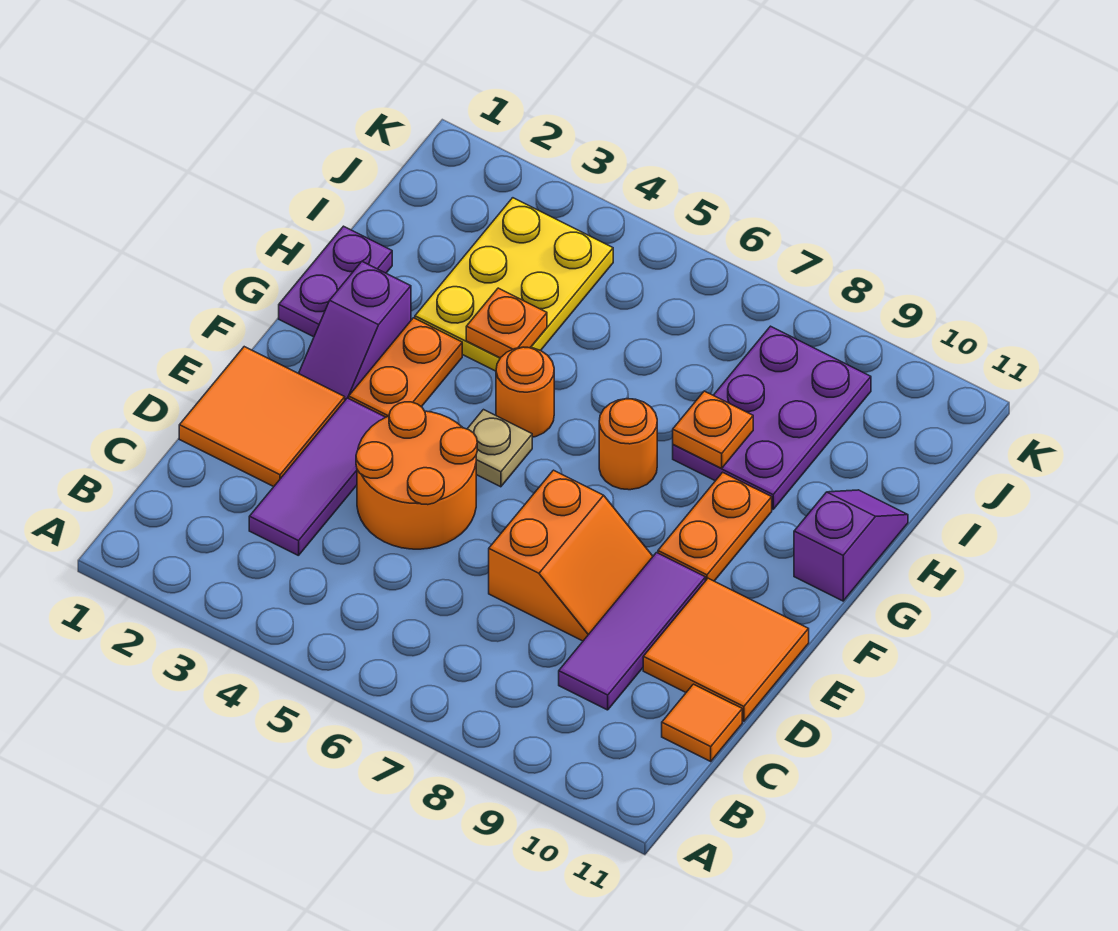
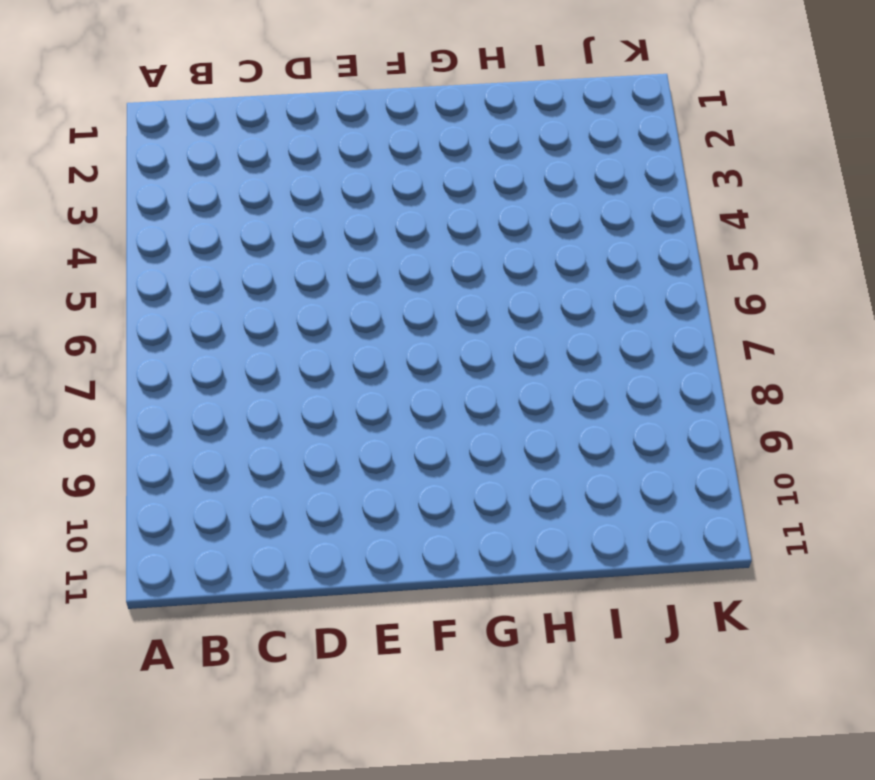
none -> purple 1x3 tile [249,398,386,556]
none -> purple 1x3 tile [559,553,705,710]
none -> orange 1x1 tile [662,684,742,761]

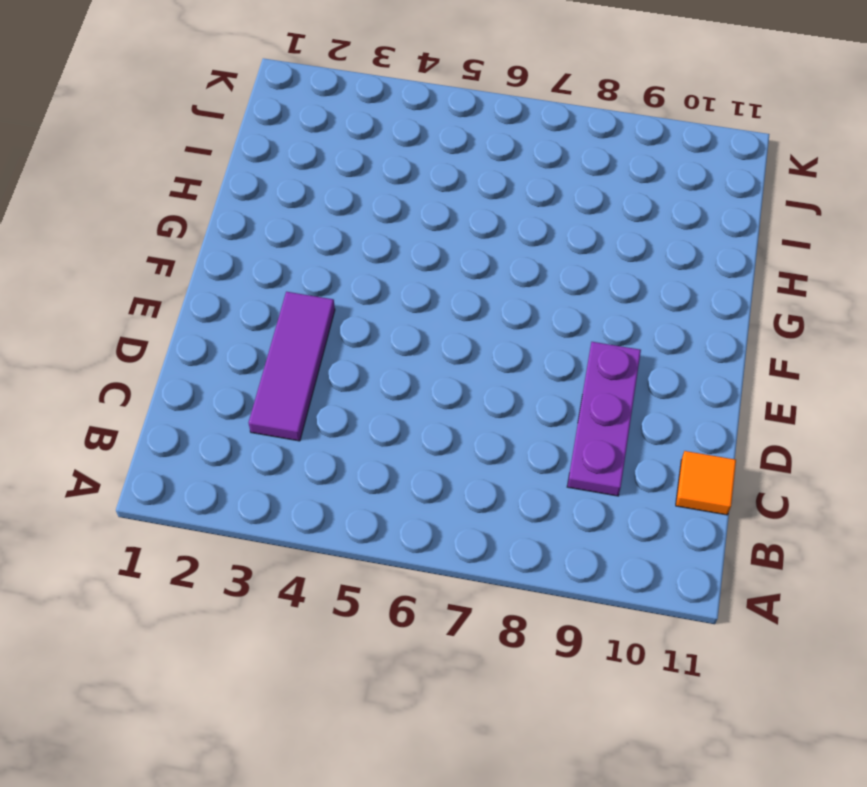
purple 1x3 plate [567,342,641,496] -> purple 1x3 tile [559,553,705,710]
none -> orange 2x2 tile [179,347,345,487]
none -> orange 2x2 round brick [356,402,477,549]
none -> orange 2x2 slope [489,470,653,641]

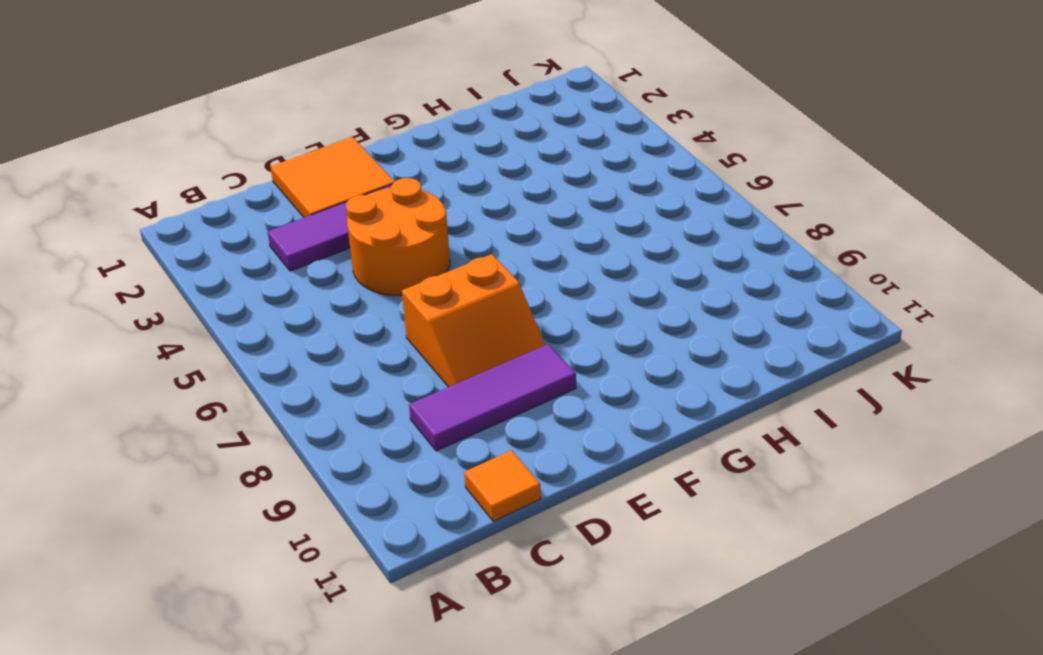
none -> orange 2x2 tile [643,578,809,721]
none -> purple 1x2 slope [299,262,411,400]
none -> orange 1x2 plate [349,318,462,417]

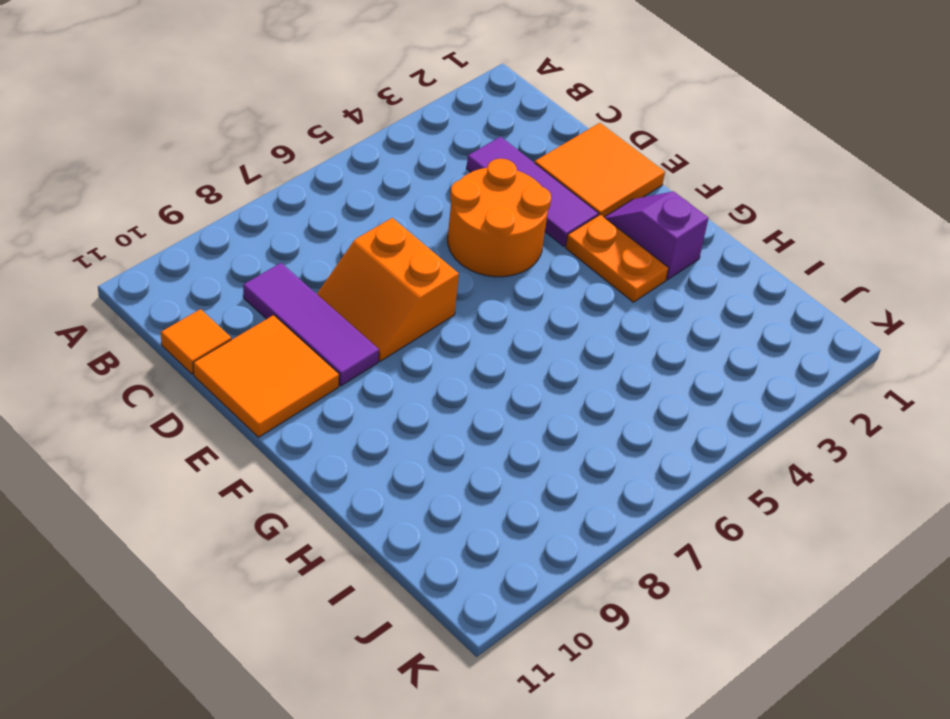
none -> tan 1x1 plate [468,410,532,487]
none -> orange 1x2 plate [658,472,772,581]
none -> purple 1x2 plate [279,226,392,337]

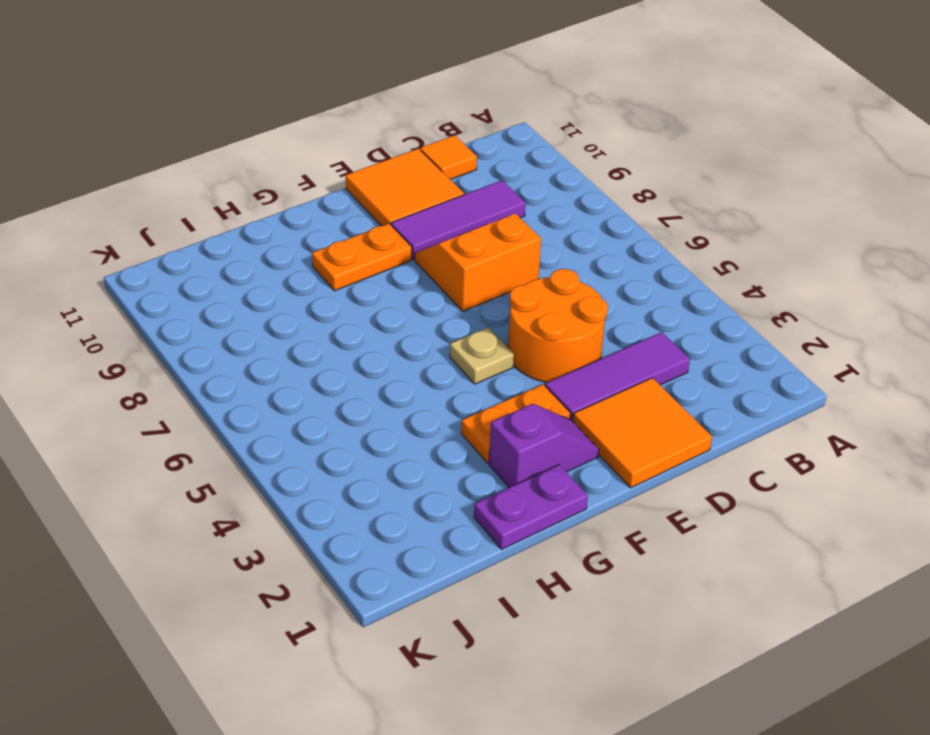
none -> orange 1x1 round brick [496,347,554,437]
none -> orange 1x1 round brick [599,399,657,490]
none -> purple 1x2 slope [794,490,908,601]

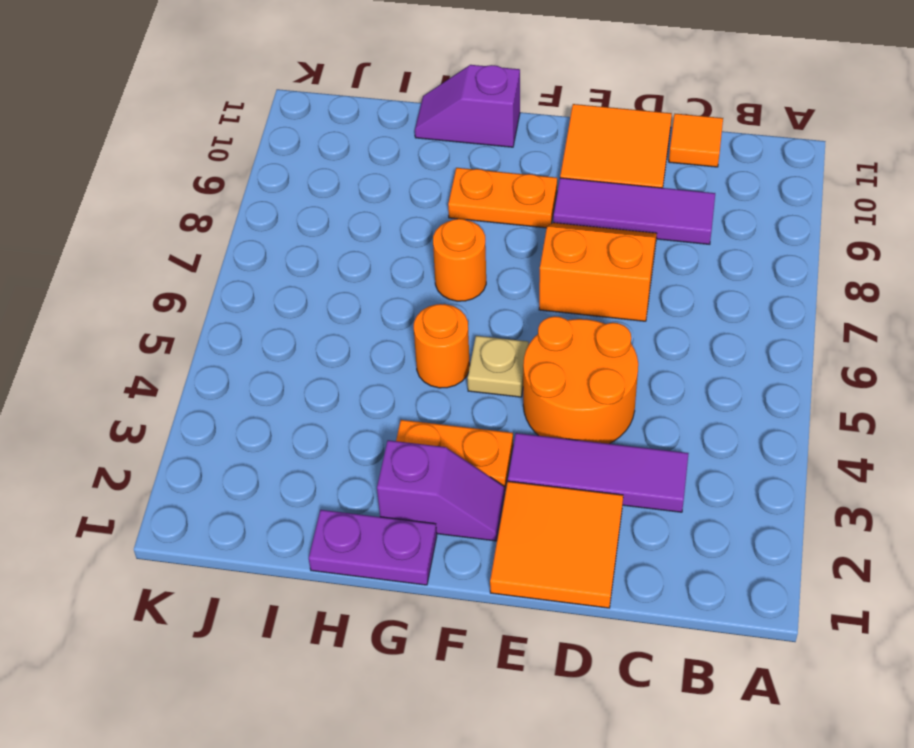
none -> yellow 2x3 plate [415,198,613,371]
none -> purple 2x3 plate [673,326,871,509]
none -> orange 1x1 plate [466,288,547,358]

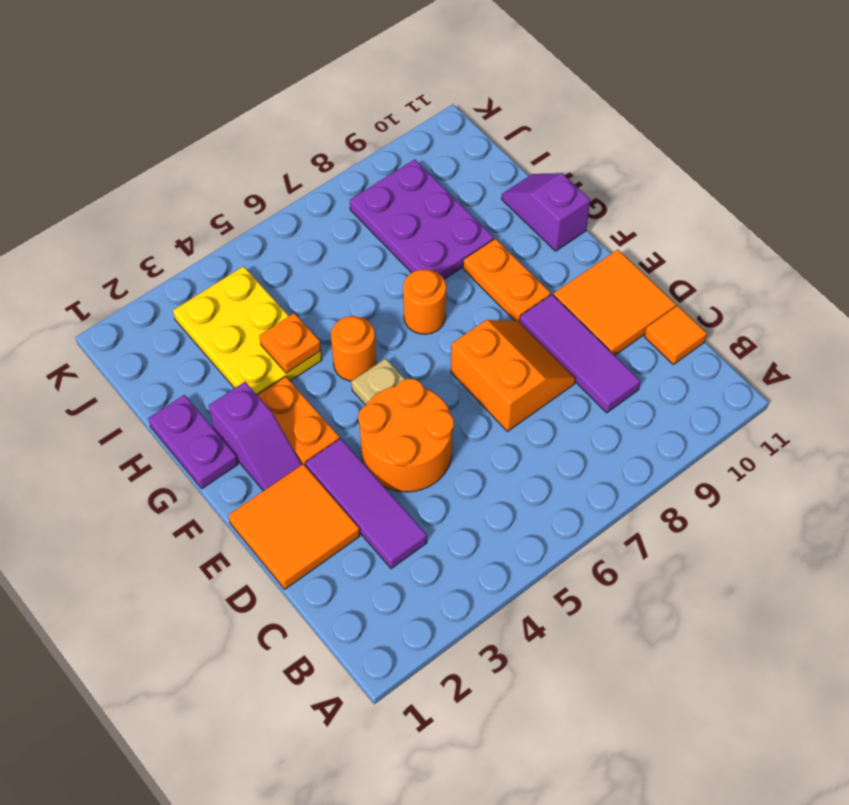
none -> orange 1x1 plate [673,391,753,468]

